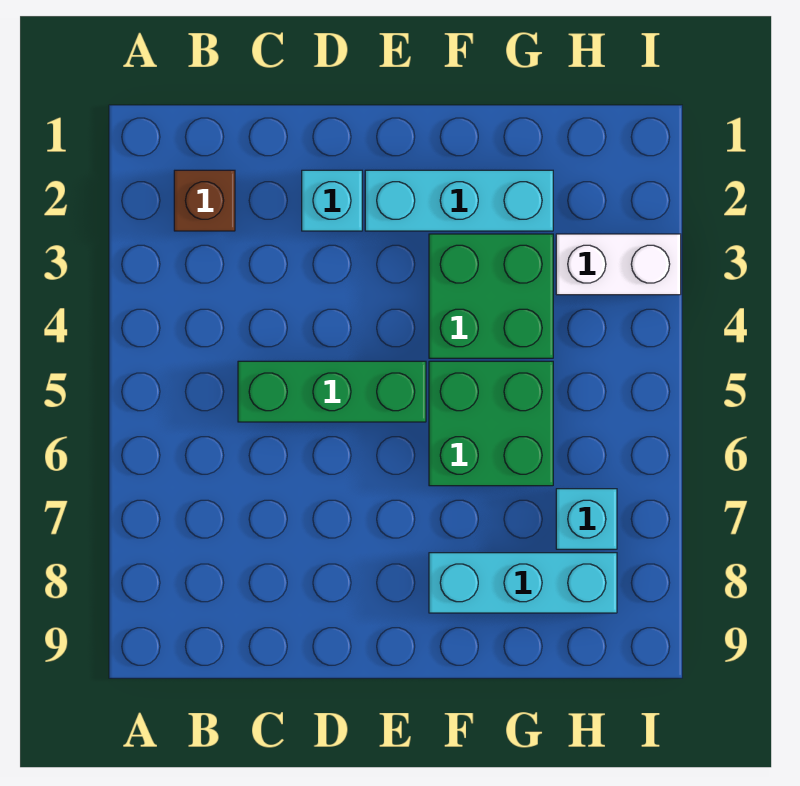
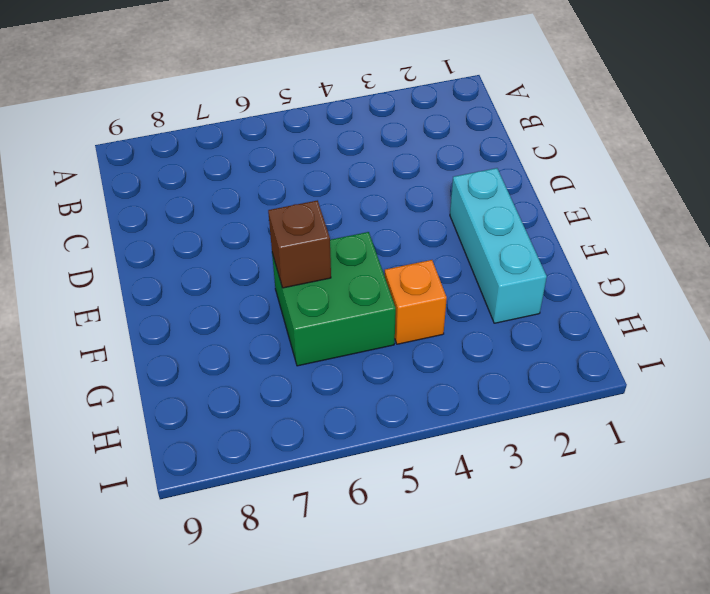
brown 1x1 brick [268,200,331,288] -> brown 1x1 brick moved to [174,170,235,231]
orange 1x1 brick [385,260,447,344] -> green 2x2 brick [429,234,553,358]
none -> green 1x3 brick [238,361,426,422]
none -> cyan 1x1 brick [302,170,362,231]

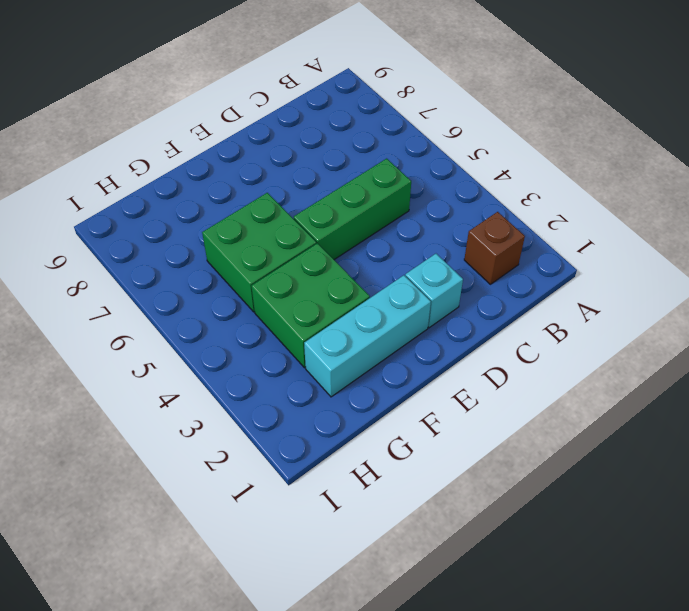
none -> cyan 1x3 brick [429,553,617,613]
none -> white 1x2 brick [556,234,681,295]

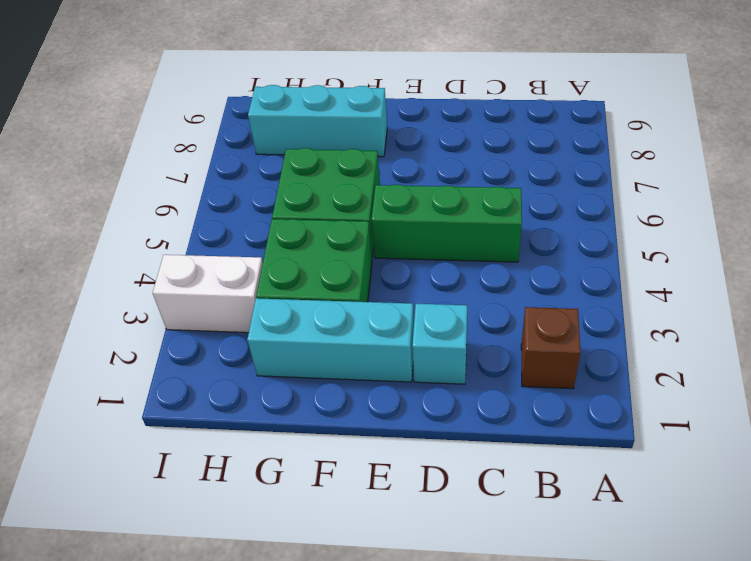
none -> cyan 1x1 brick [556,489,617,549]

